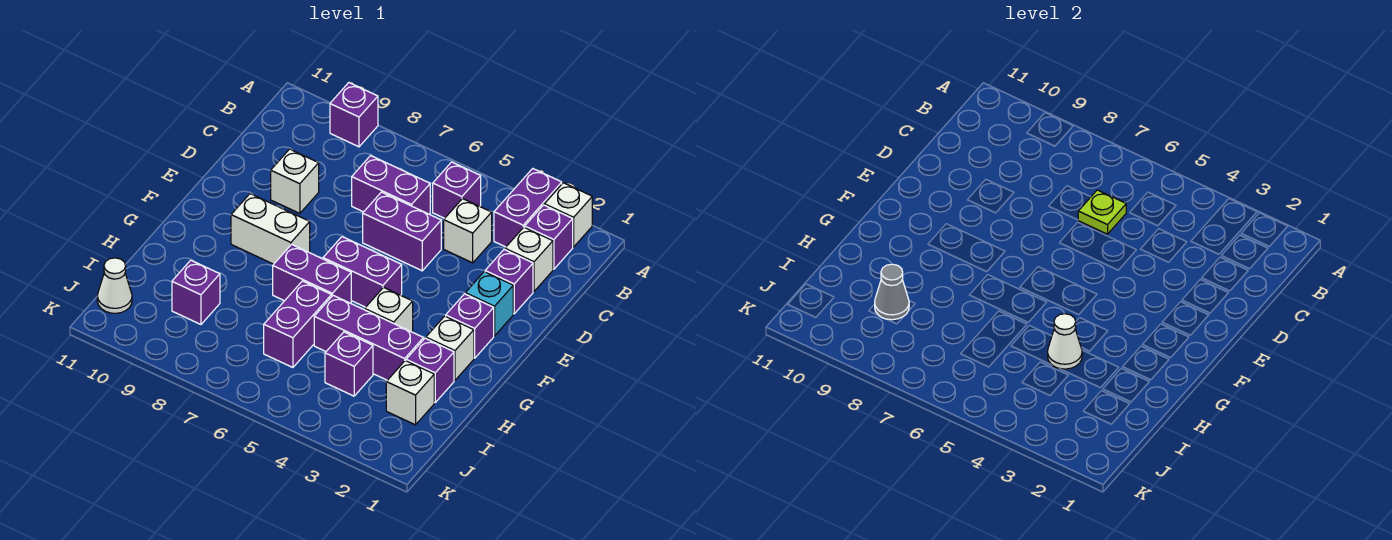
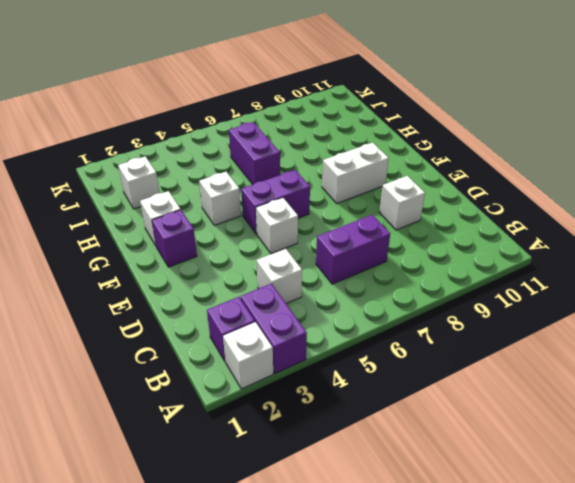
white 1x1 brick [256,198,298,254] -> white 1x1 brick moved to [505,227,553,291]
none -> purple 1x1 brick [330,83,378,147]
none -> purple 1x1 brick [433,162,481,218]
none -> purple 1x1 brick [485,250,533,314]

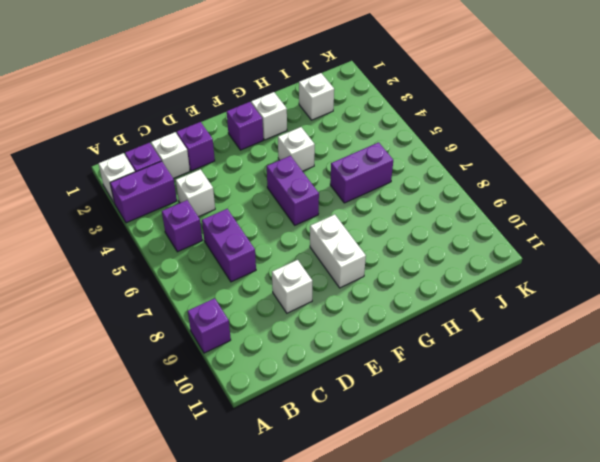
none -> purple 1x2 brick [363,192,441,271]
none -> cyan 1x1 brick [465,272,513,336]
none -> purple 1x2 brick [273,244,351,303]

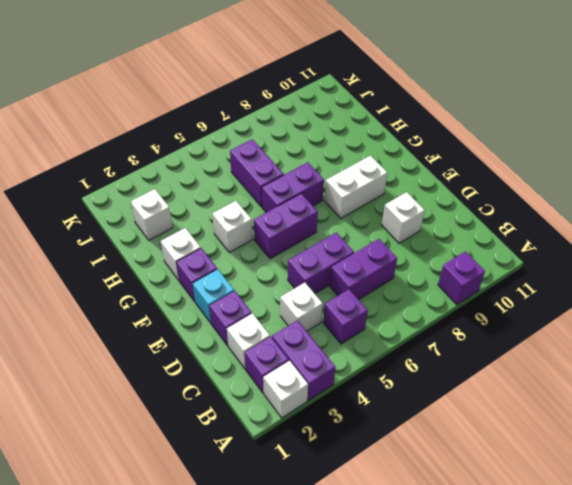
none -> purple 1x1 brick [406,338,454,402]
none -> purple 1x3 brick [314,295,423,380]
none -> purple 1x1 brick [325,332,373,396]

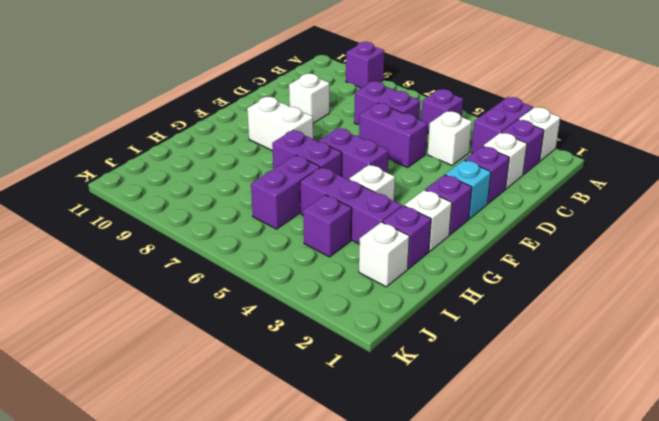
none -> purple 1x1 brick [172,260,220,324]
none -> white 1x1 cone [97,258,132,313]
none -> lime 1x1 plate [1078,190,1126,234]

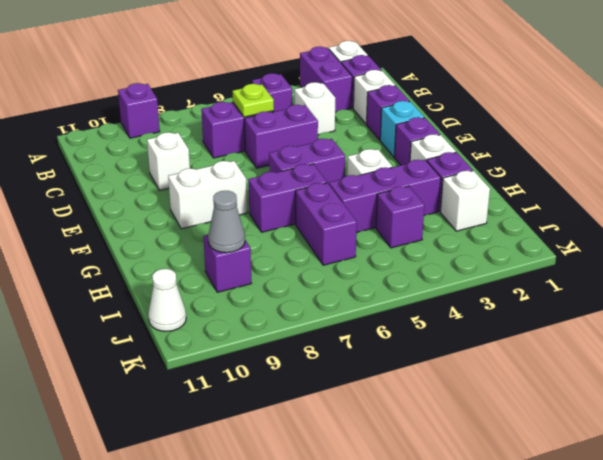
none -> white 1x1 cone [1048,314,1082,369]

